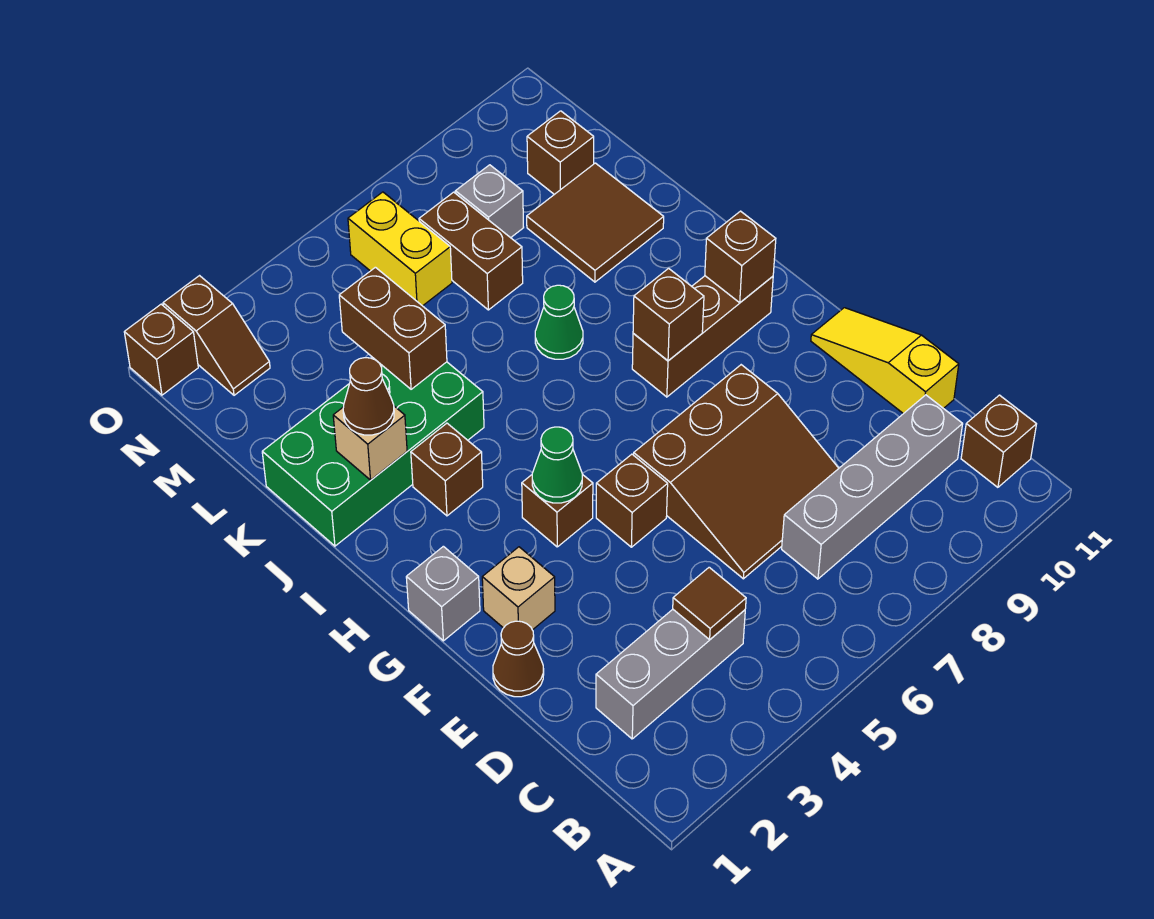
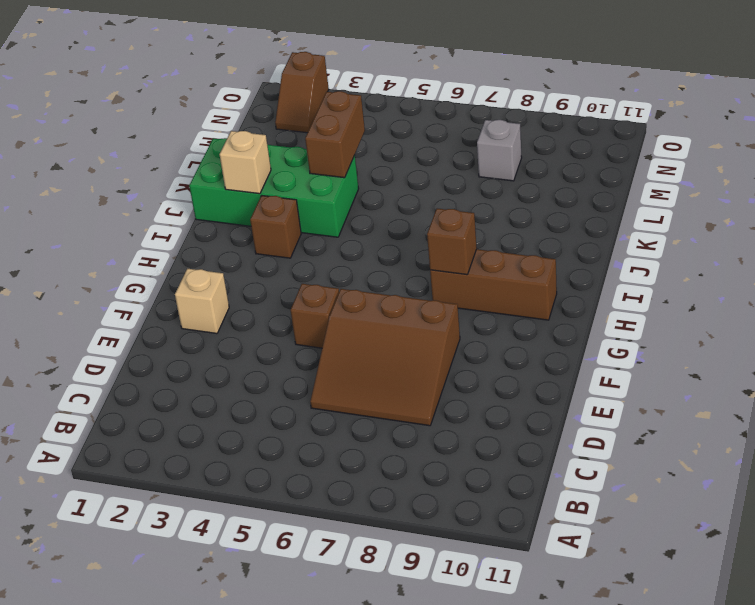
none -> brown 1x1 brick [961,395,1036,487]
none -> grey 1x3 brick [596,609,745,739]
none -> grey 1x4 brick [782,395,963,579]

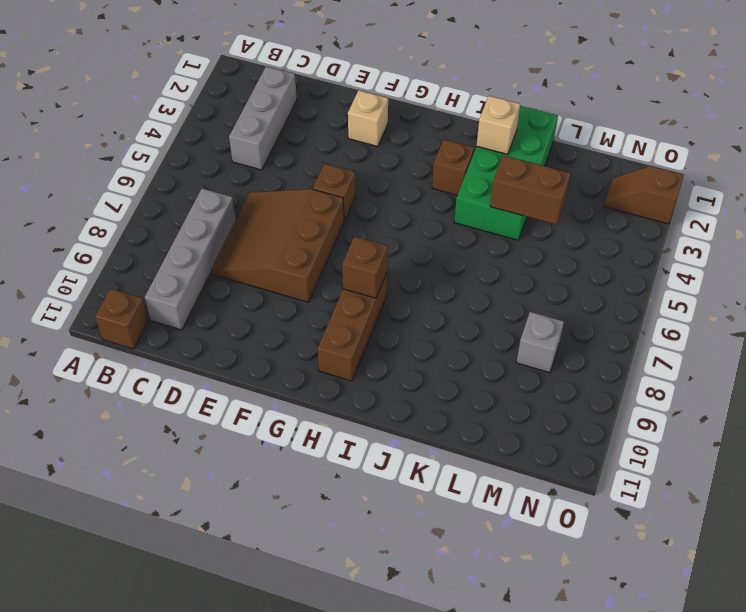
none -> yellow 1x3 slope [811,308,959,414]
none -> brown 1x1 cone [493,621,544,697]
none -> grey 1x1 brick [406,546,480,641]

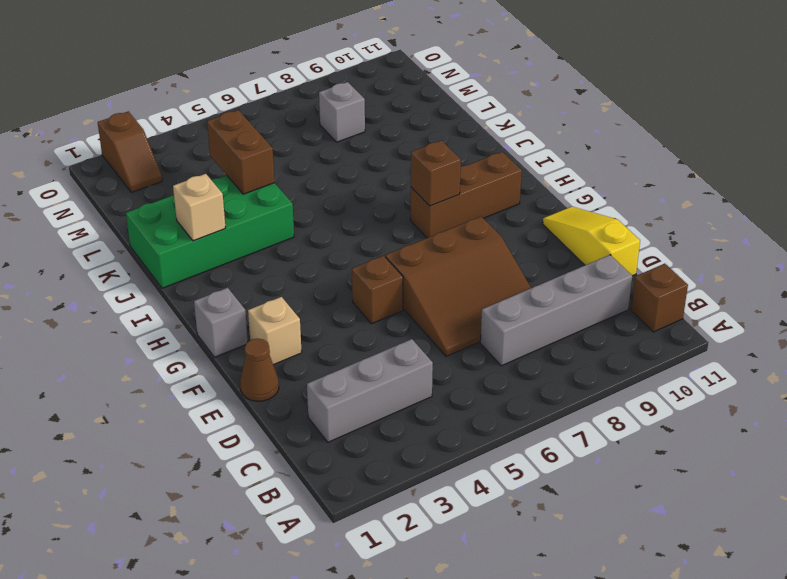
none -> brown 1x1 brick [522,474,593,547]
none -> brown 1x1 brick [411,423,483,516]
none -> green 1x1 cone [535,285,583,359]

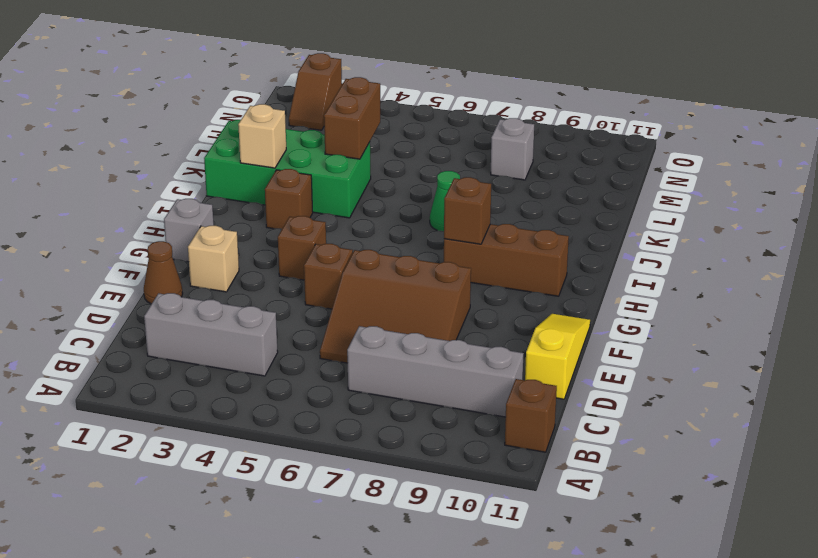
none -> brown 2x2 tile [527,163,664,282]
none -> brown 1x2 brick [419,192,523,310]
none -> yellow 1x2 brick [348,192,452,306]

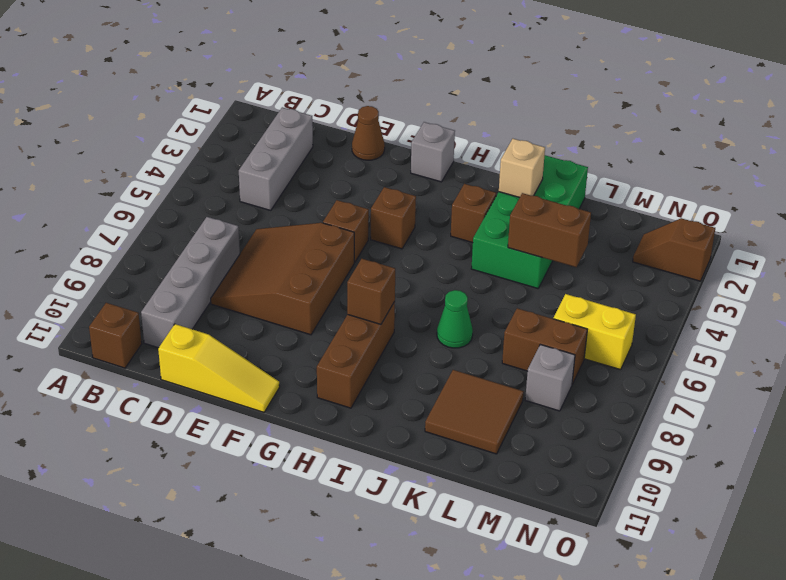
none -> tan 1x1 brick [482,547,555,630]
none -> brown 1x1 brick [527,111,594,194]
none -> brown 1x1 brick [124,304,198,395]

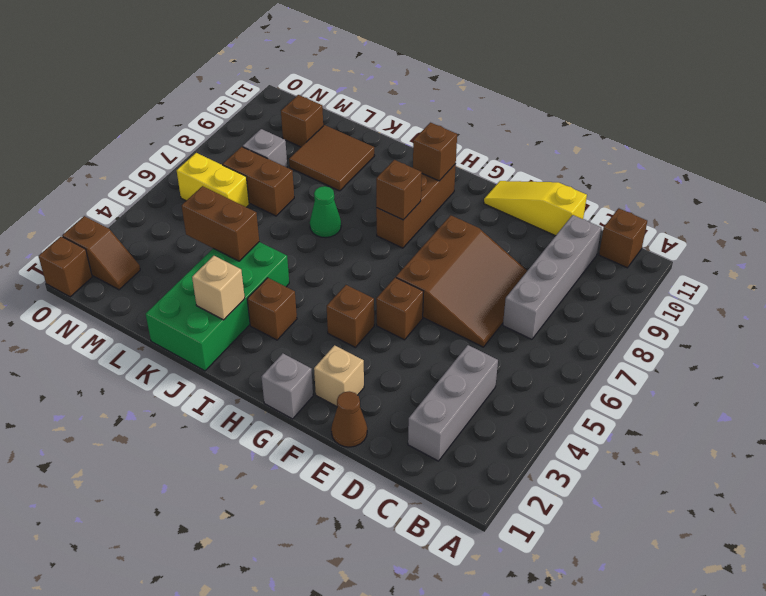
none -> brown 1x1 tile [673,567,746,640]
none -> green 1x1 cone [532,427,582,503]
none -> brown 1x1 cone [343,358,394,435]

